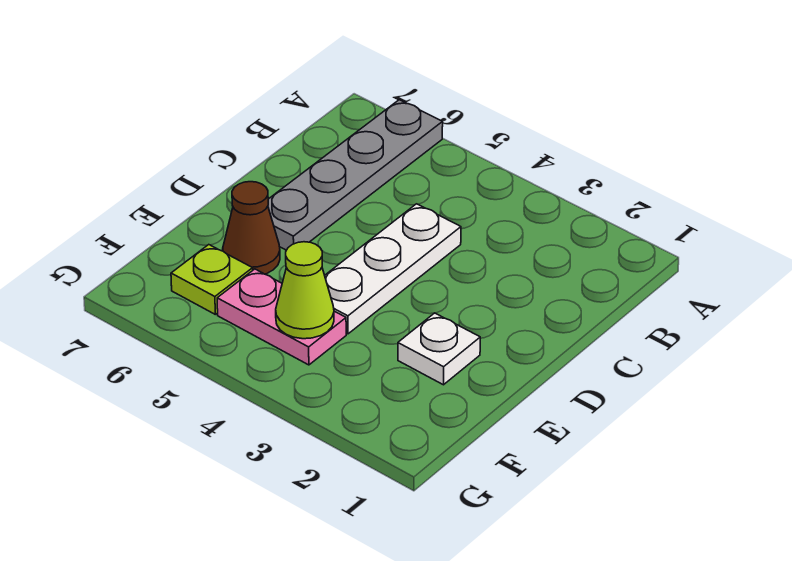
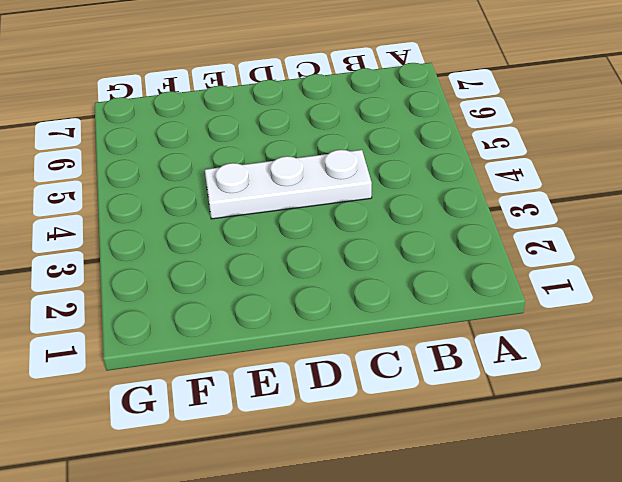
none -> grey 1x4 plate [268,100,443,250]
none -> white 1x1 plate [398,313,480,385]

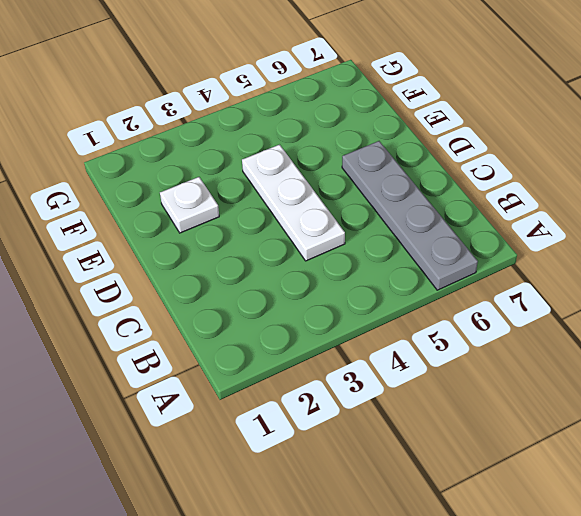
none -> brown 1x1 cone [223,182,280,274]
none -> pink 1x2 plate [217,269,346,365]

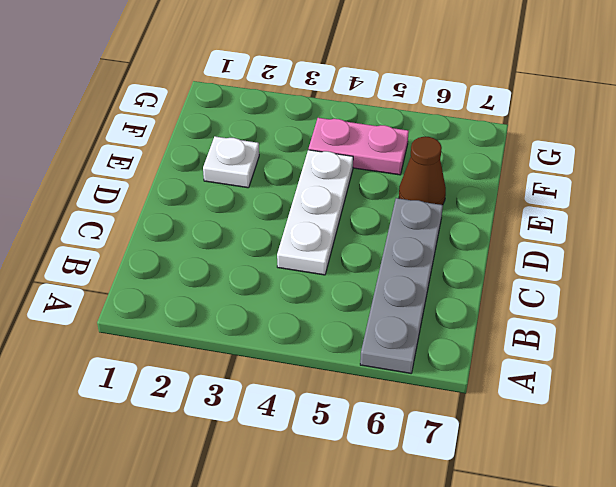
none -> lime 1x1 plate [171,245,253,314]
none -> lime 1x1 cone [276,242,334,339]

